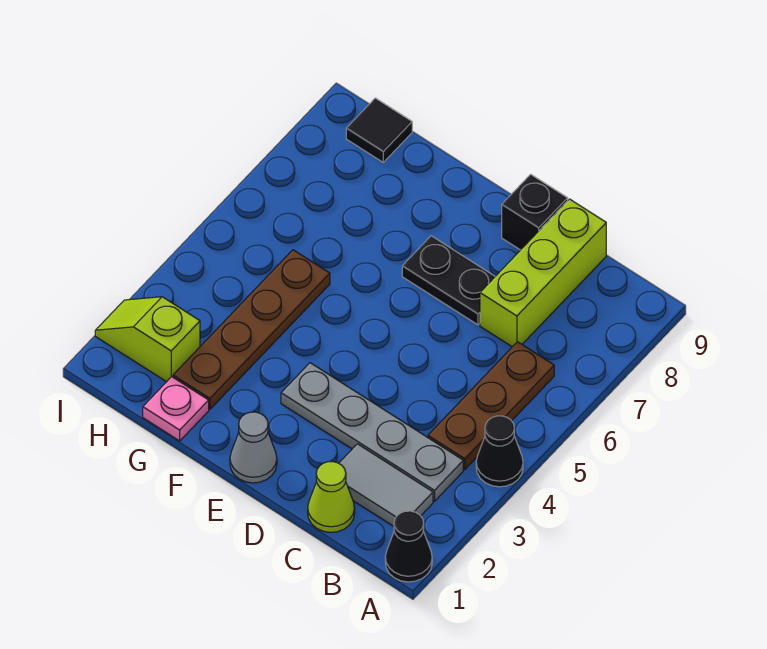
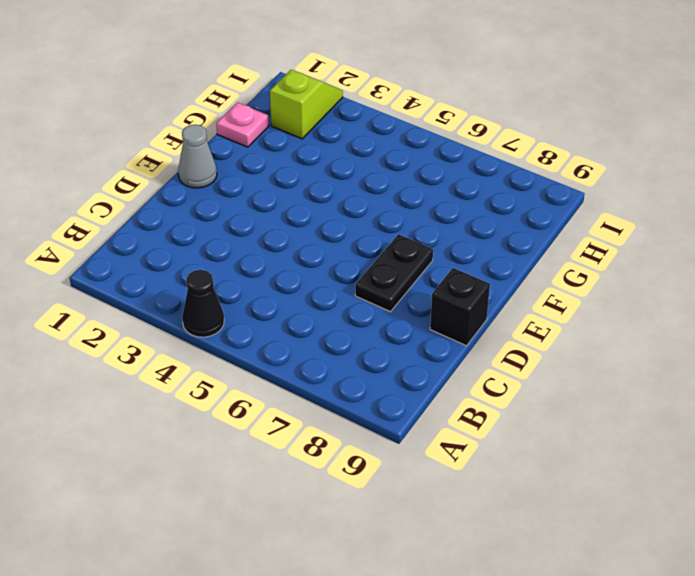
none -> black 1x1 cone [385,511,432,582]
none -> grey 1x2 tile [339,444,433,526]
none -> grey 1x4 plate [281,363,463,501]

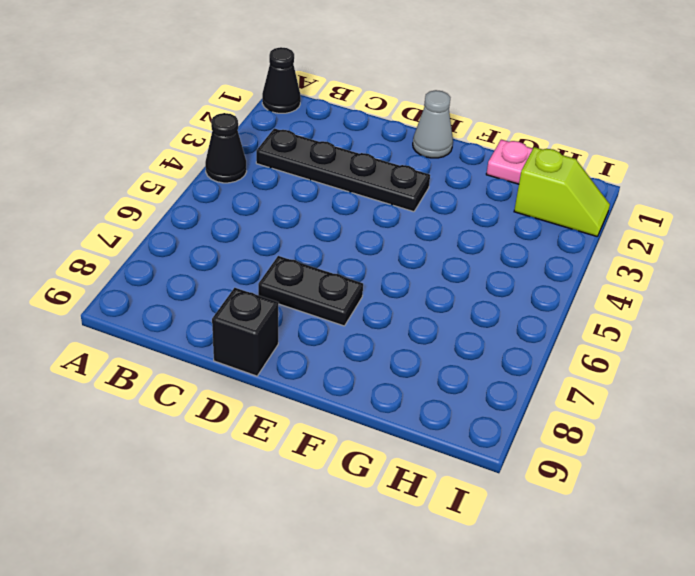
black 1x4 plate [256,128,430,212] -> grey 1x4 plate [281,363,463,501]
none -> grey 1x2 tile [339,444,433,526]
none -> brown 1x3 plate [428,342,554,470]
none -> lime 1x1 cone [308,462,355,532]

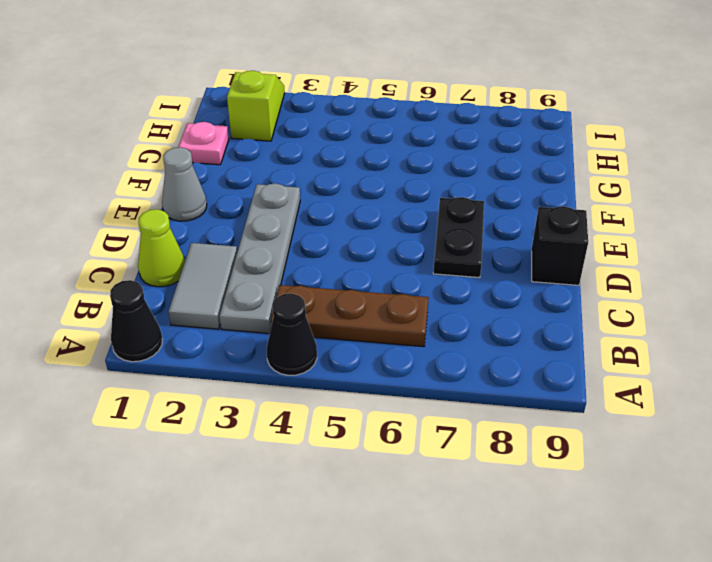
none -> lime 1x3 brick [480,199,606,347]
none -> brown 1x4 plate [173,250,330,409]
none -> black 1x1 tile [346,98,412,162]

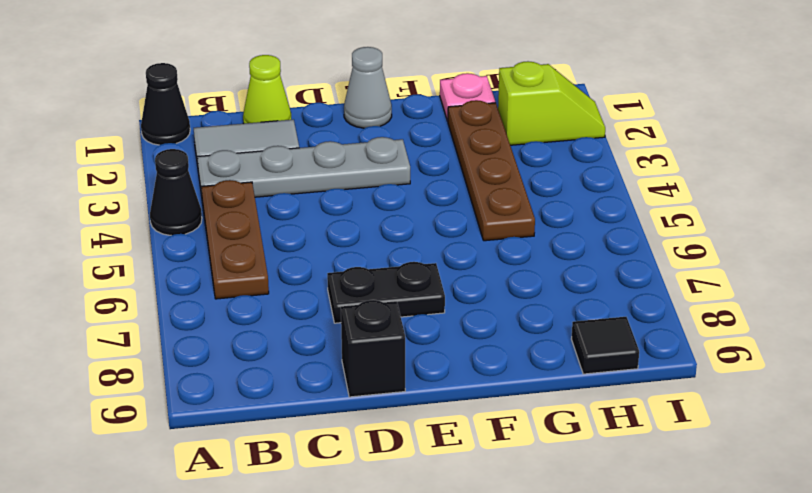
none -> lime 1x3 brick [480,199,606,347]

